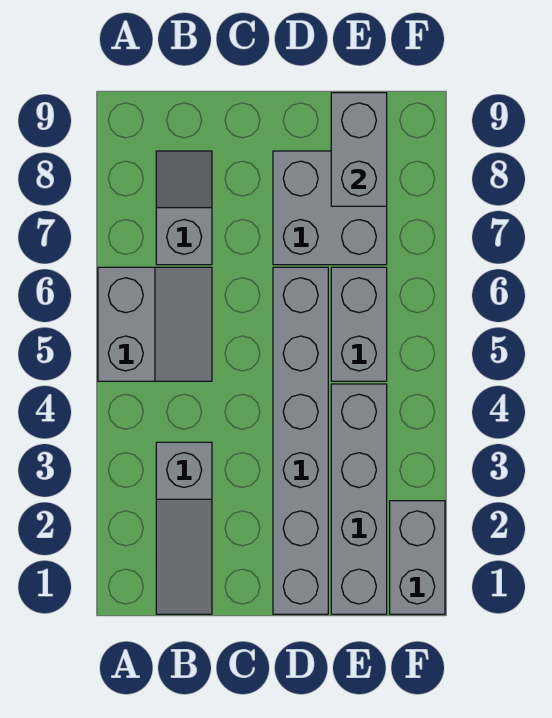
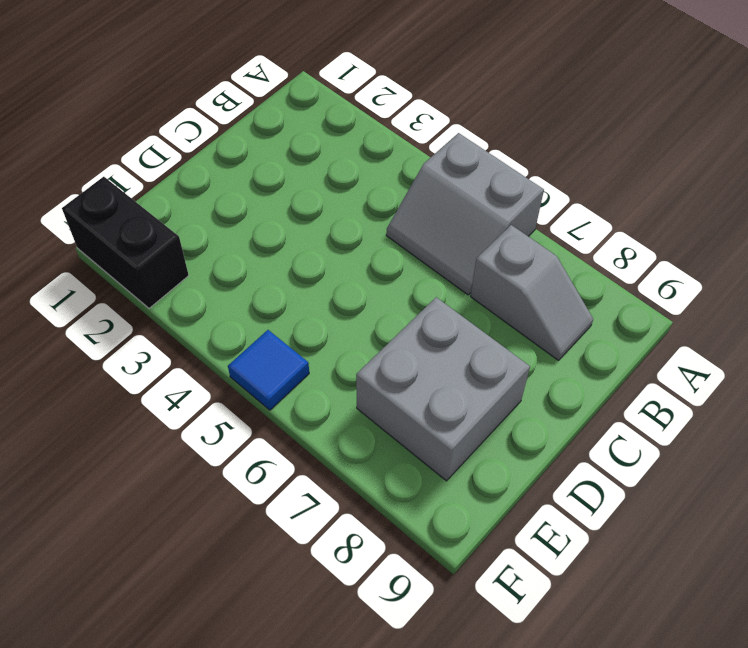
black 1x2 brick [62,177,189,308] -> grey 1x2 brick [390,501,445,614]
blue 1x1 tile [228,330,309,410] -> none
none -> grey 1x3 slope [156,442,212,614]
none -> grey 1x6 brick [273,267,328,614]

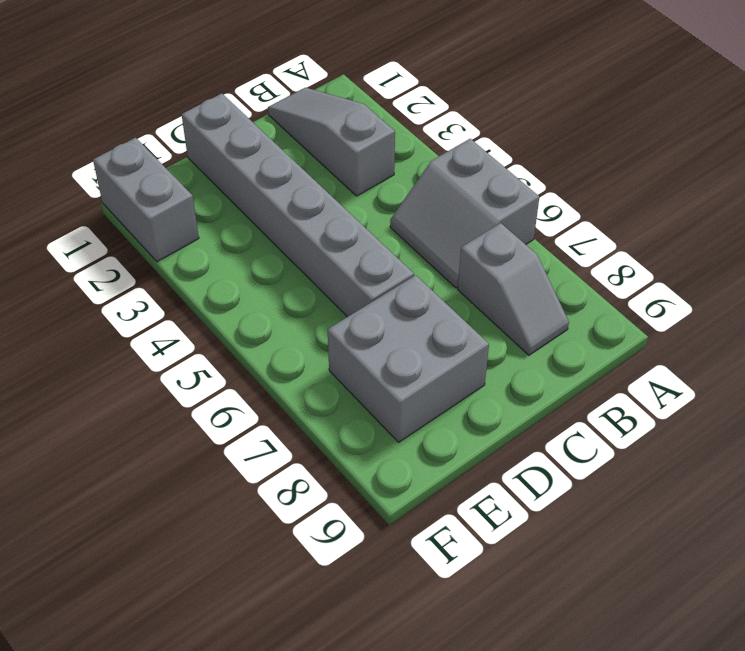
none -> grey 1x4 brick [331,384,387,614]
none -> grey 1x2 brick [331,267,387,381]

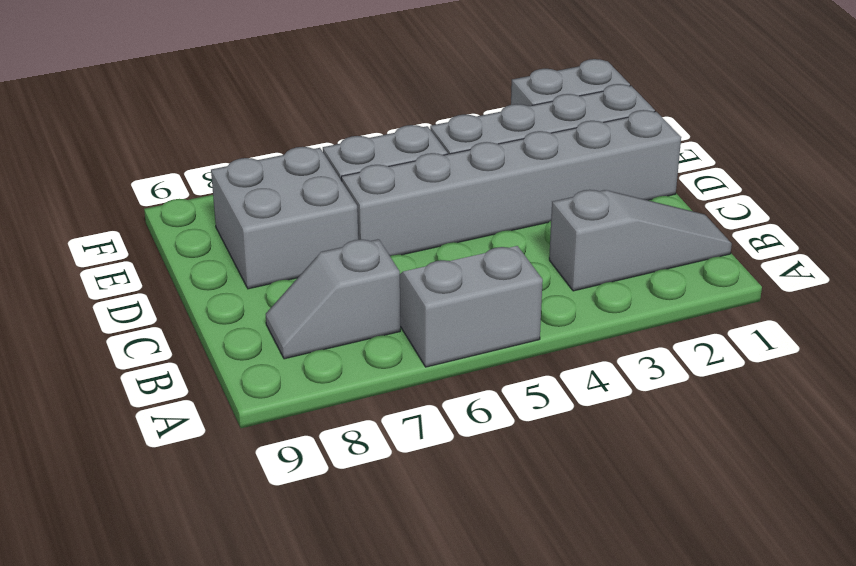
none -> grey 1x2 brick [331,93,387,206]

